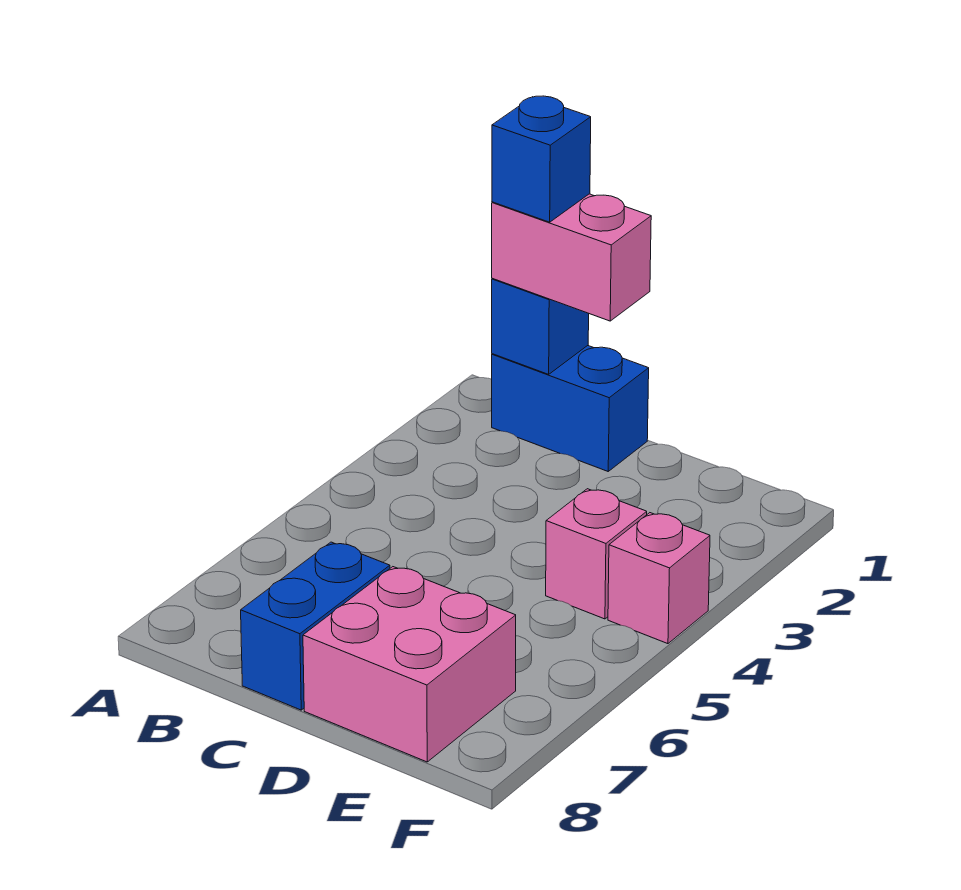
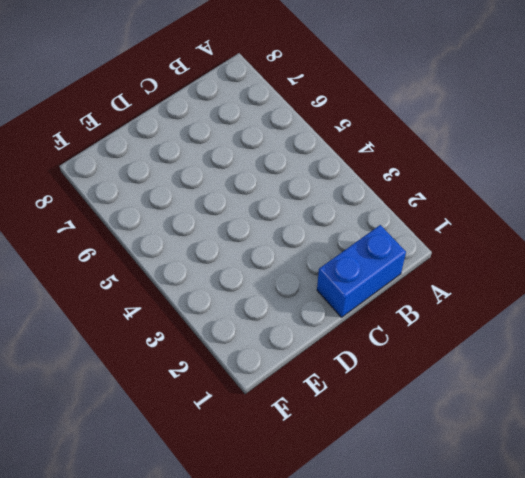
none -> blue 1x2 brick [241,542,390,710]
none -> pink 2x2 brick [303,567,516,762]

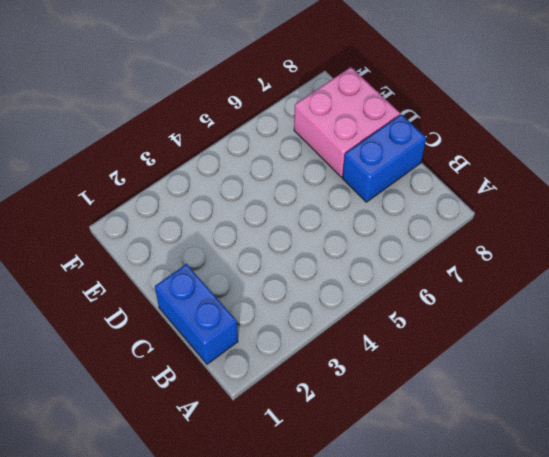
none -> pink 1x1 brick [546,489,647,619]
none -> pink 1x1 brick [608,513,710,644]

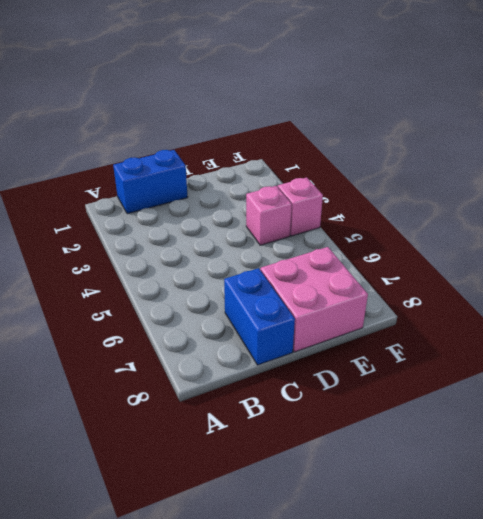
none -> blue 1x1 brick [492,278,589,374]
none -> pink 1x2 brick [492,194,651,321]

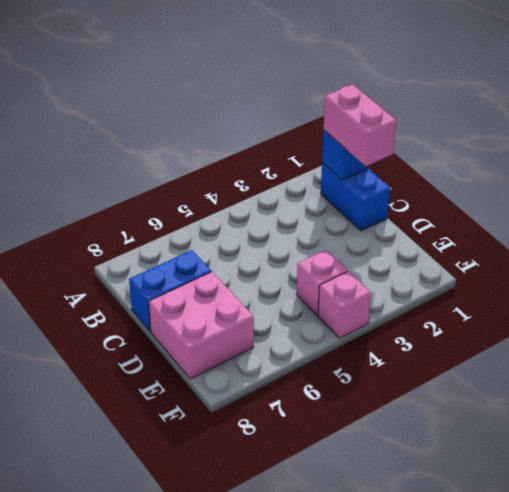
none -> blue 1x1 brick [492,96,591,222]

